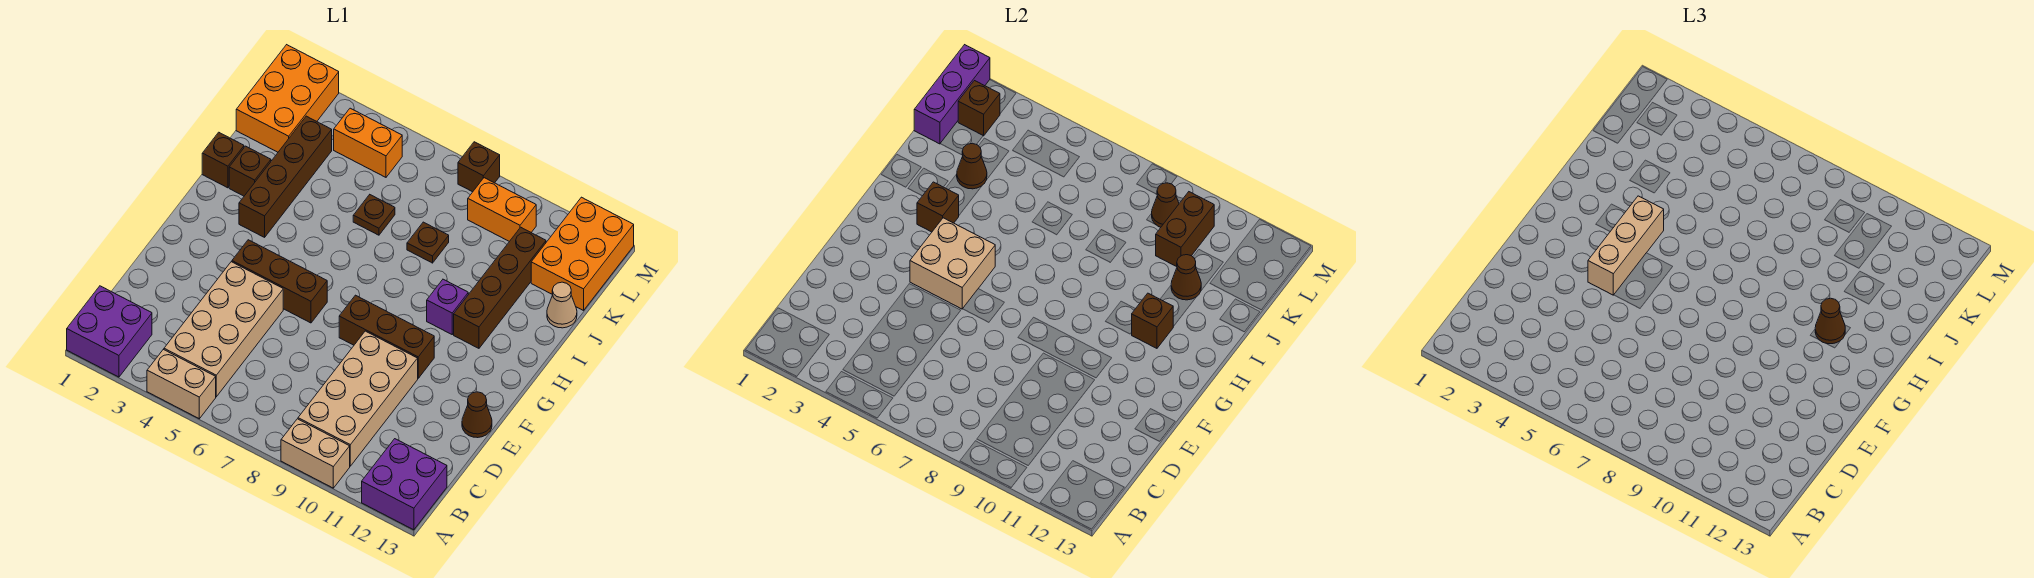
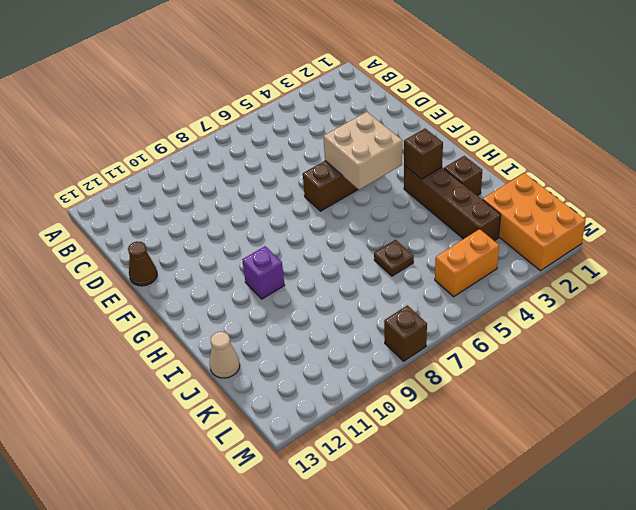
none -> purple 2x2 brick [67,286,152,377]
none -> tan 1x2 brick [147,349,216,419]
none -> tan 1x2 brick [281,419,350,488]
none -> purple 2x2 brick [362,439,447,530]

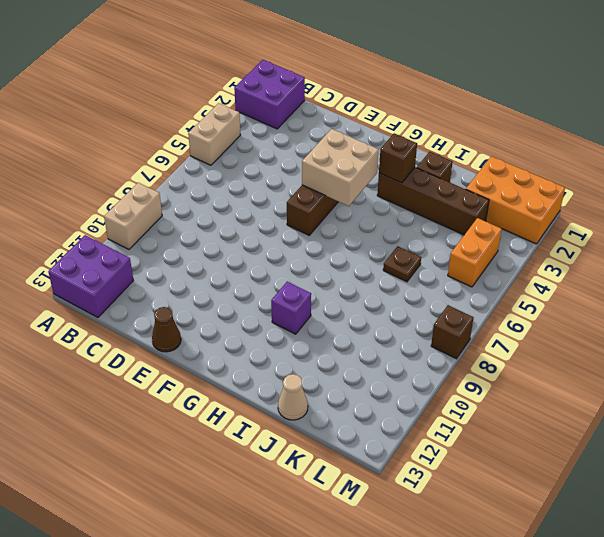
none -> tan 2x4 brick [164,262,283,397]
none -> tan 2x4 brick [298,331,418,466]
none -> brown 1x3 brick [339,295,434,378]
none -> brown 1x4 brick [454,227,546,348]

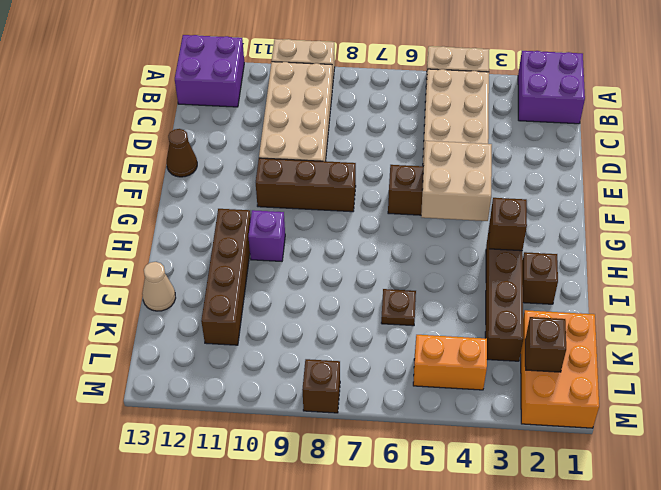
none -> brown 1x1 brick [202,132,244,188]
none -> brown 1x1 plate [407,222,449,263]
none -> orange 2x3 brick [531,197,634,311]
none -> orange 1x2 brick [468,178,536,241]

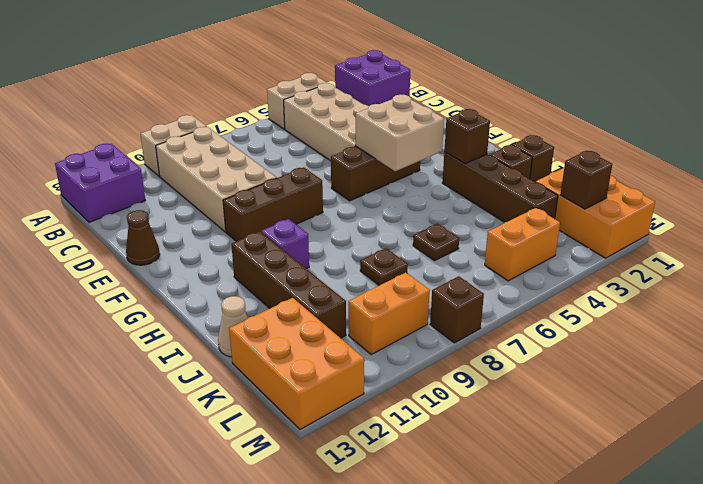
none -> brown 1x1 brick [1131,293,1173,348]
none -> brown 1x1 cone [957,143,987,189]
none -> brown 1x1 cone [1171,255,1201,300]
none -> purple 1x3 brick [914,45,990,144]

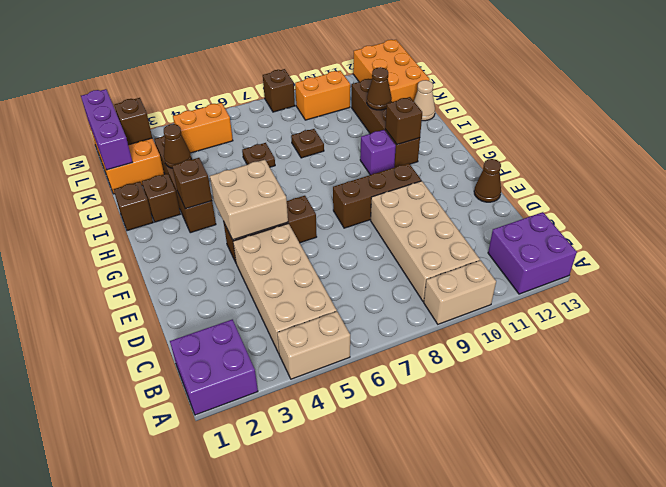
none -> brown 1x2 brick [1156,192,1214,267]
none -> brown 1x1 cone [1152,183,1179,227]
none -> tan 1x3 brick [1588,196,1664,295]
none -> brown 1x1 cone [1815,298,1845,344]

